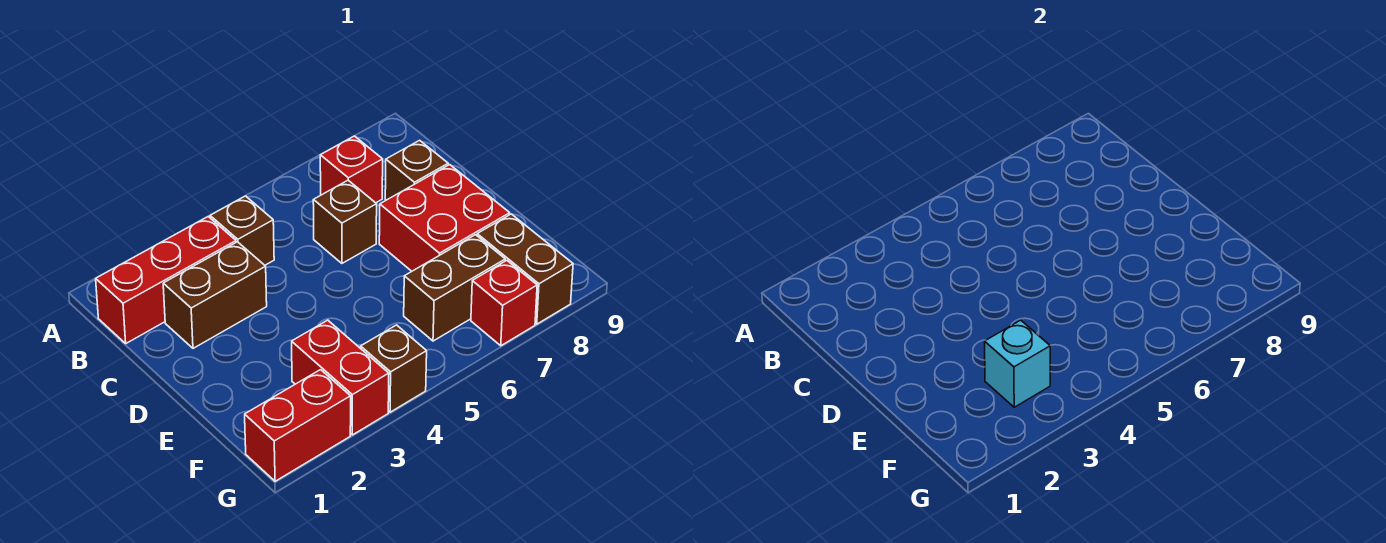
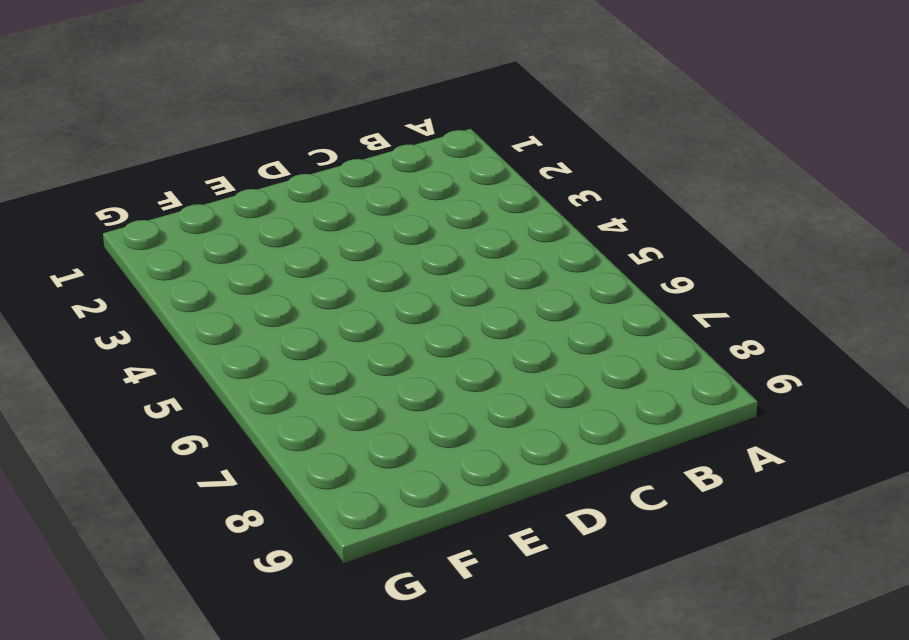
none -> red 1x3 brick [96,217,236,343]
none -> brown 1x1 brick [210,196,274,265]
none -> red 1x1 brick [320,136,383,203]

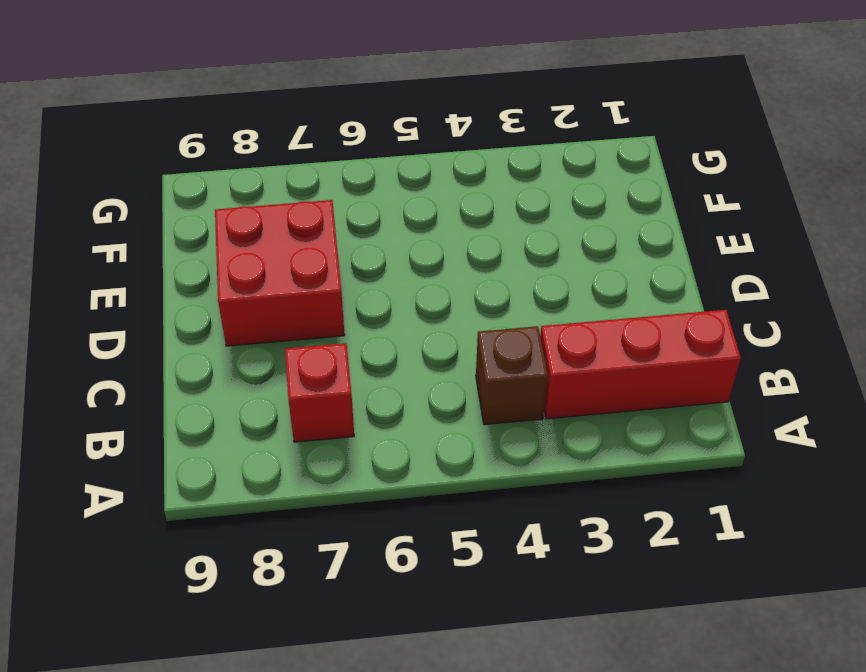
none -> brown 1x2 brick [163,242,267,348]
none -> brown 1x1 brick [313,180,377,263]
none -> brown 1x1 brick [385,140,448,200]

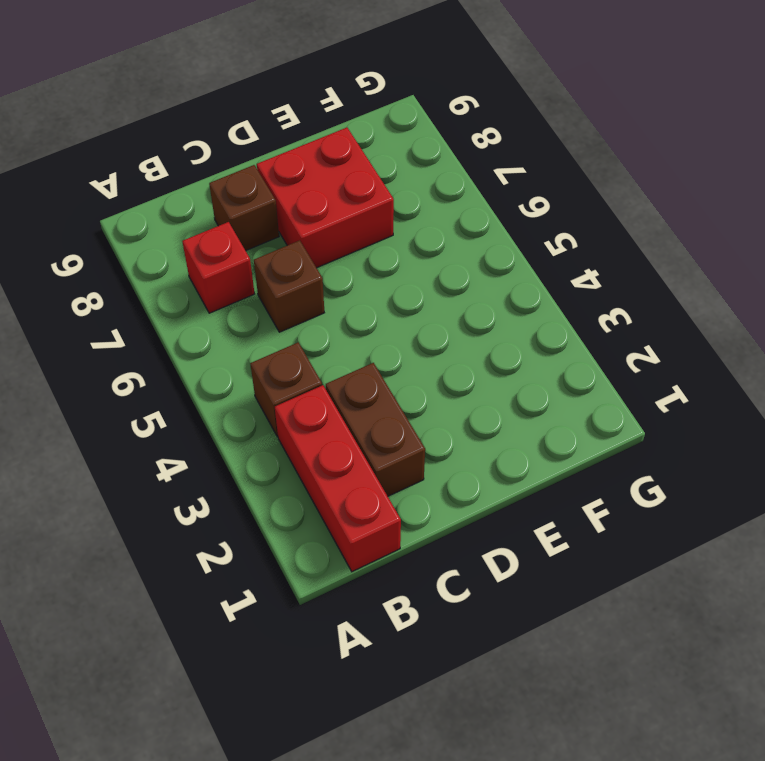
none -> red 1x2 brick [292,320,389,435]
none -> brown 1x2 brick [404,235,505,341]
none -> brown 1x2 brick [477,214,573,324]

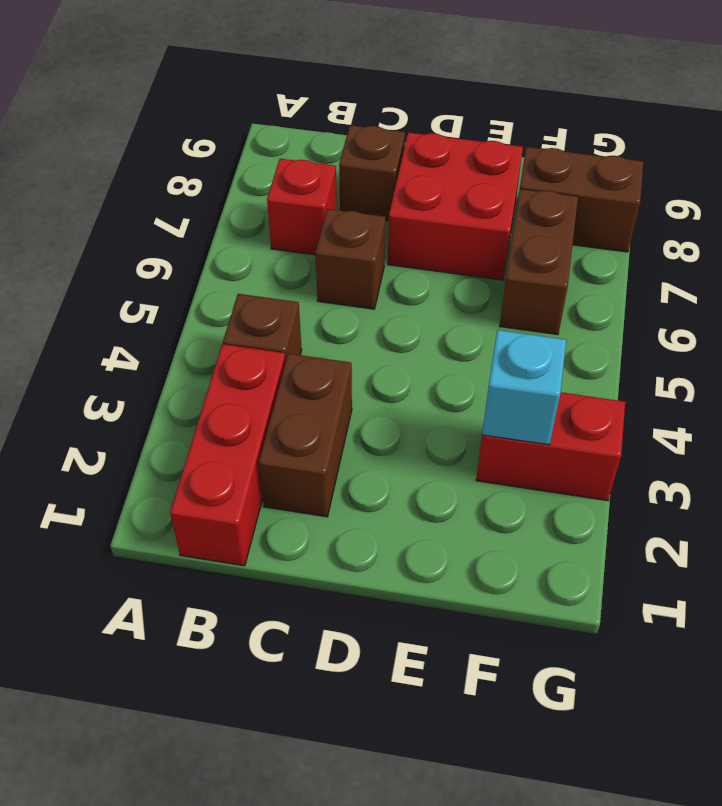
none -> red 1x2 brick [245,370,351,481]
none -> brown 1x1 brick [361,325,427,412]
none -> red 1x1 brick [471,260,537,346]

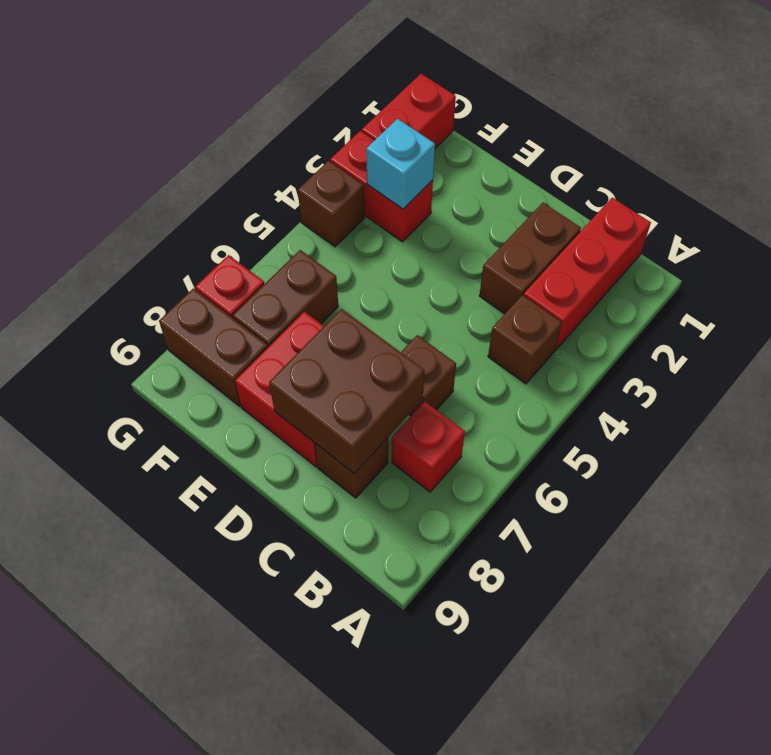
brown 2x2 brick [269,309,424,474] -> none

